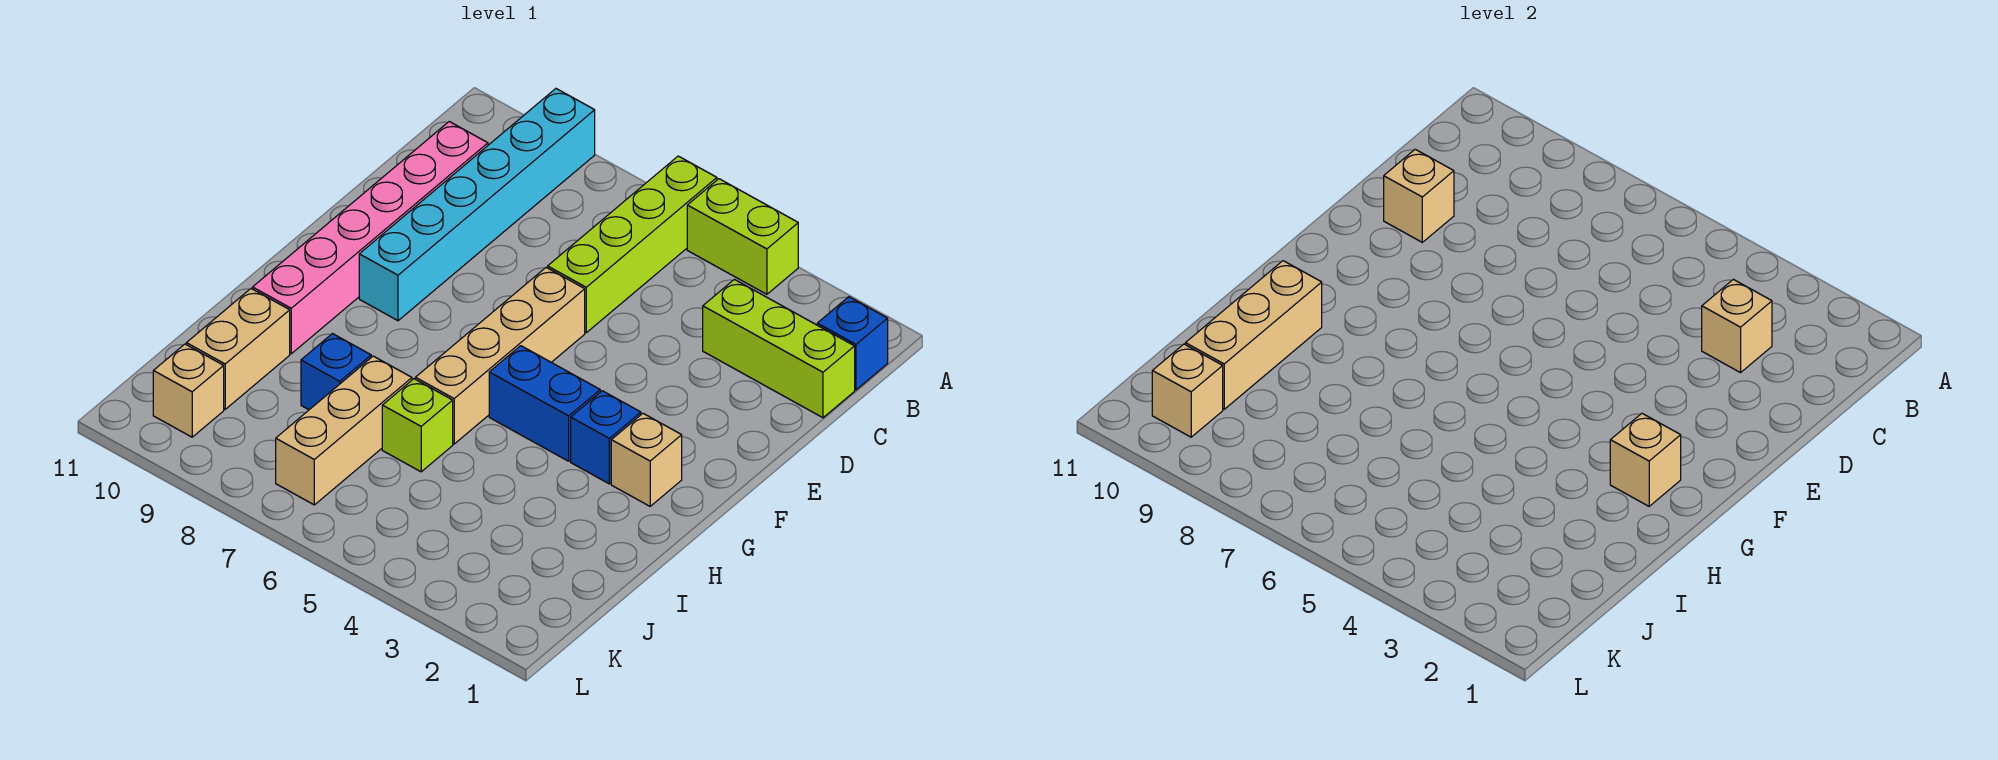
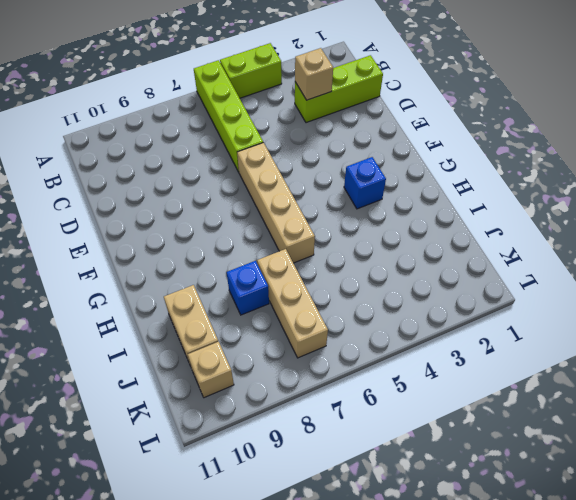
none -> cyan 1x6 brick [359,89,595,321]
none -> blue 1x1 brick [817,297,888,390]
none -> pink 1x6 brick [253,122,488,354]

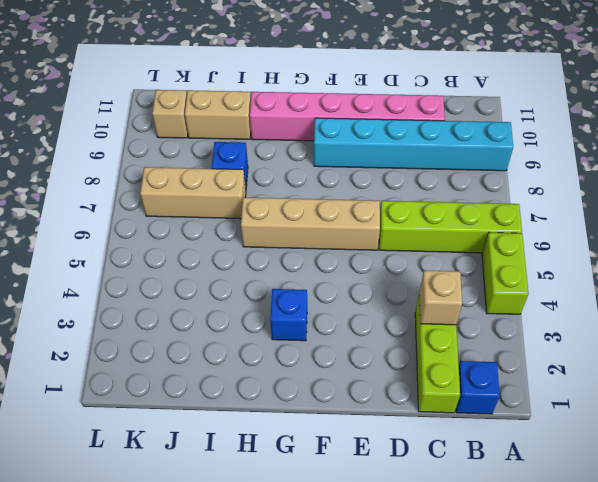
none -> tan 1x1 brick [611,414,682,506]
none -> blue 1x2 brick [489,346,600,461]
none -> lime 1x1 brick [382,379,453,472]

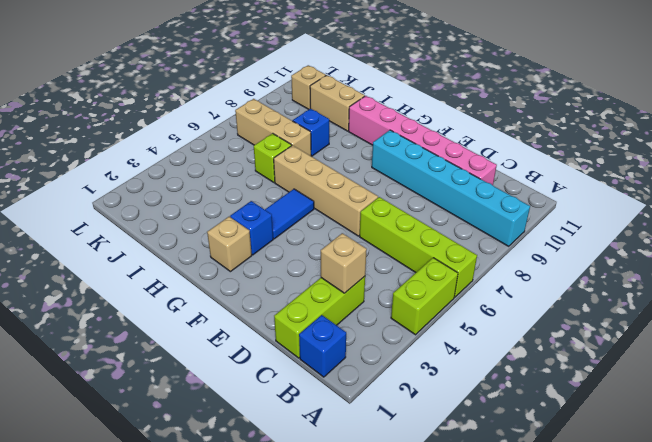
blue 1x2 tile [265,189,314,239] -> blue 1x2 brick [489,346,600,461]
none -> tan 1x1 brick [1384,149,1454,242]
none -> tan 1x1 brick [1610,414,1681,506]
none -> tan 1x3 brick [1185,261,1322,409]

